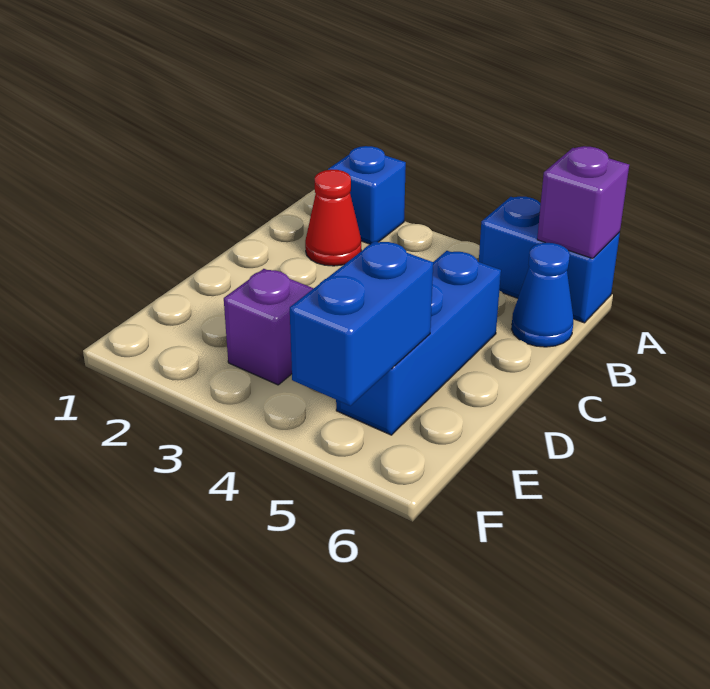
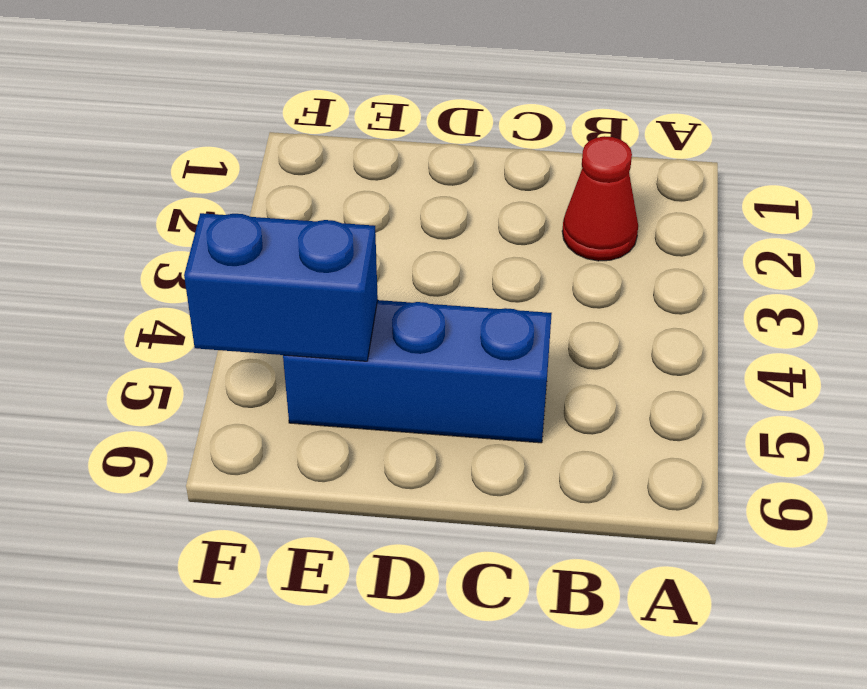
none -> blue 1x1 brick [328,146,406,244]
none -> blue 1x2 brick [479,197,620,323]

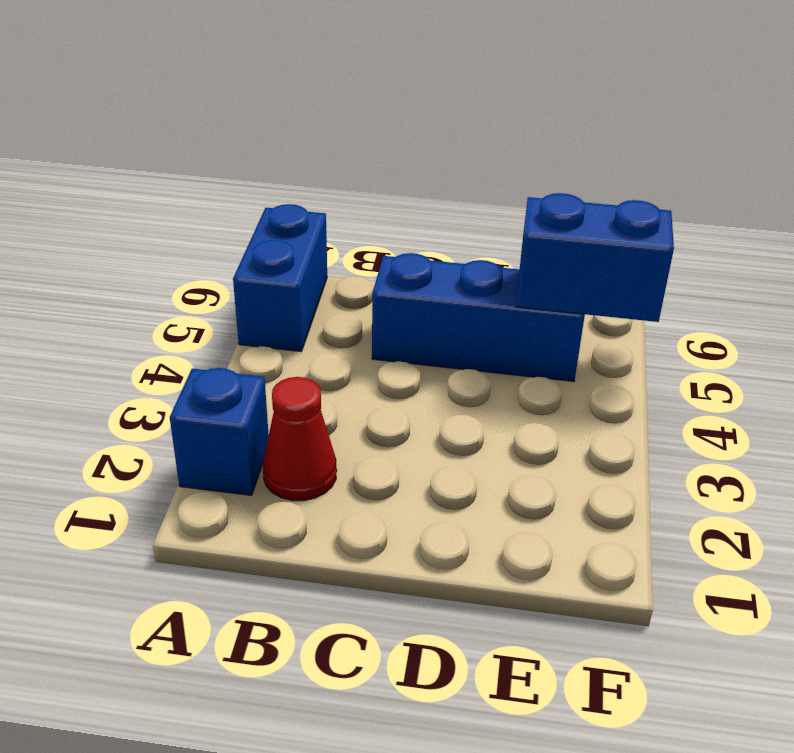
none -> blue 1x1 cone [512,243,573,347]
none -> purple 1x1 brick [224,269,314,385]

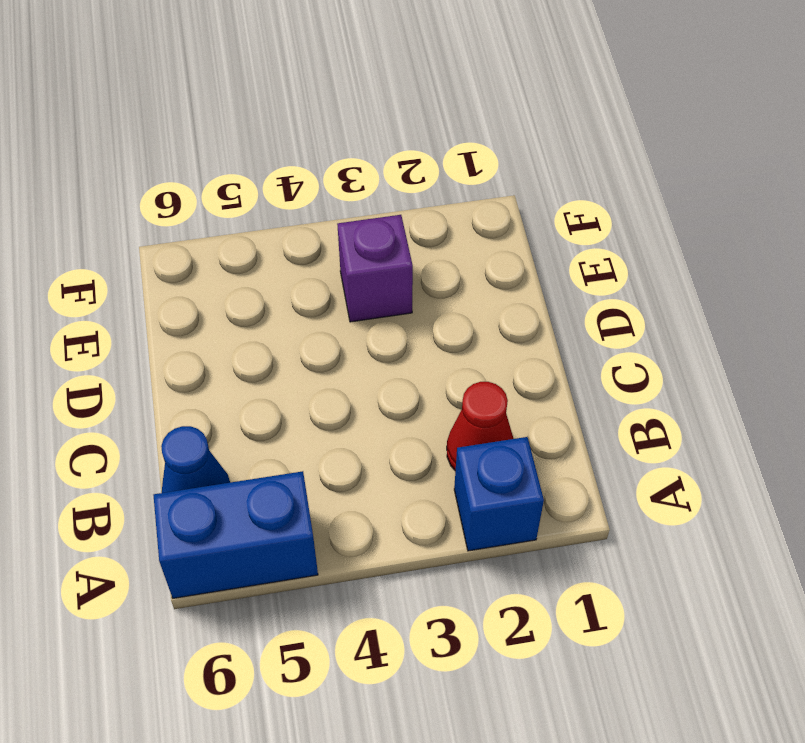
none -> blue 1x3 brick [336,251,501,435]
none -> purple 1x1 brick [537,146,629,259]

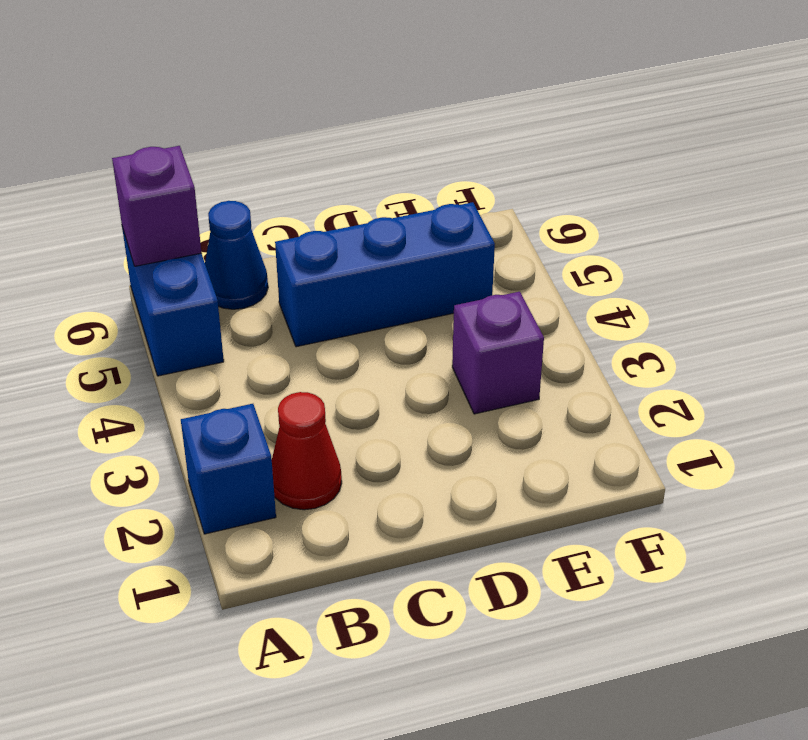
none -> blue 1x2 brick [290,241,433,406]

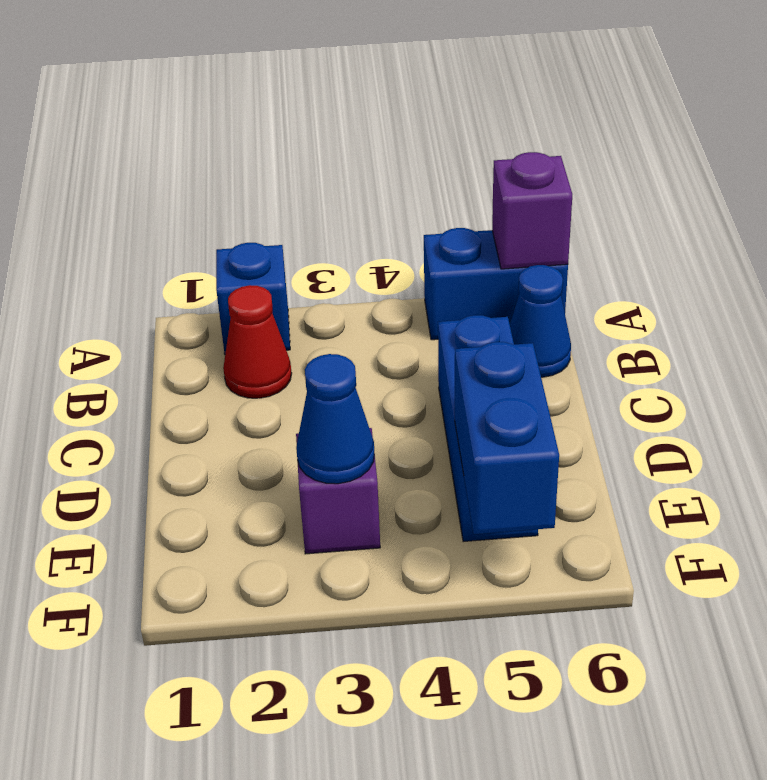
blue 1x1 cone [296,354,374,484] -> none

